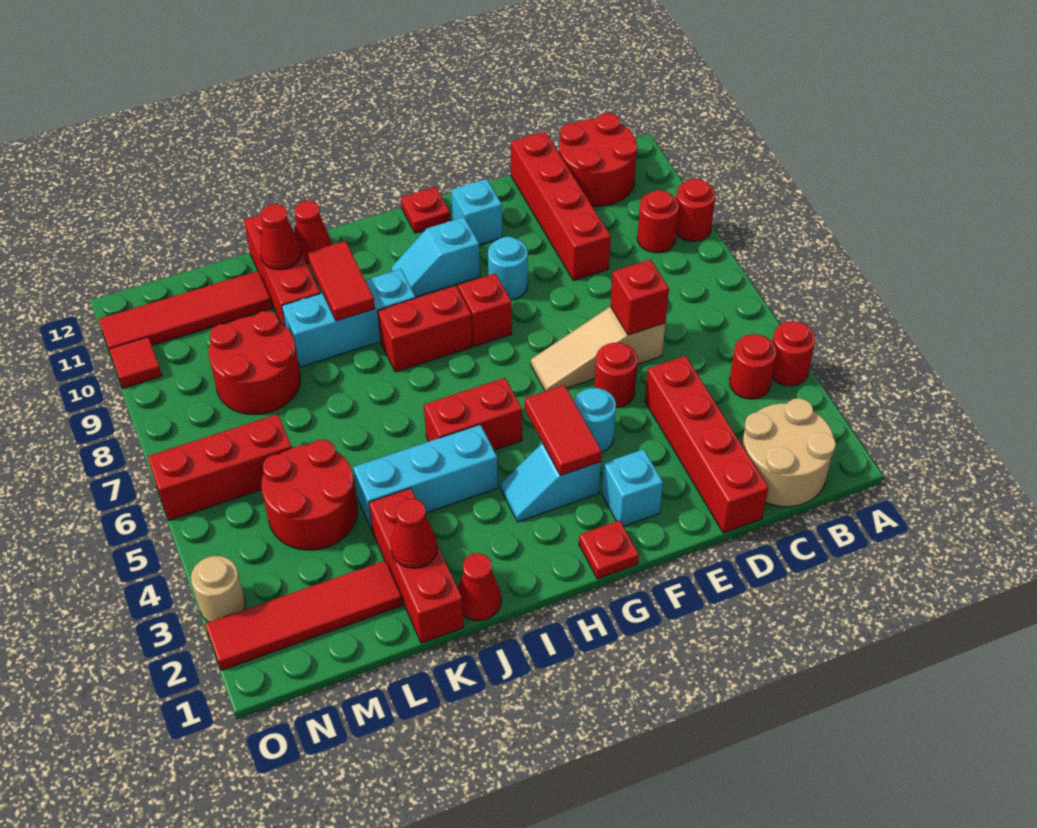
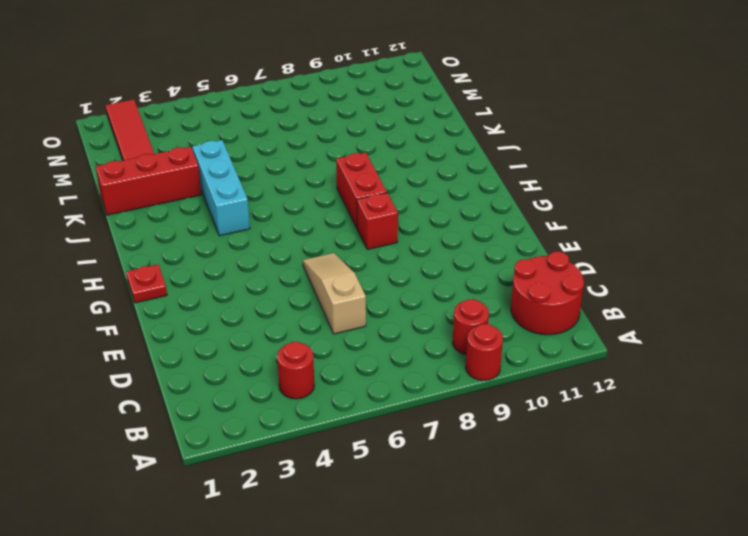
none -> red 1x1 round brick [772,321,815,386]
none -> tan 2x2 round brick [742,398,836,507]
none -> red 1x4 brick [645,356,768,533]
none -> red 1x4 brick [511,132,611,280]

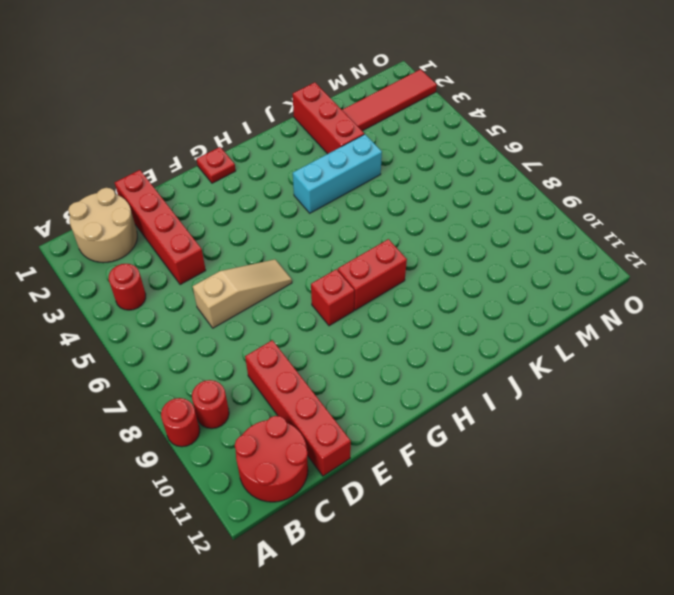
none -> red 1x1 round brick [772,321,815,386]
none -> red 1x1 round brick [594,343,638,408]
none -> cyan 1x1 brick [602,449,663,526]
none -> cyan 1x1 round brick [574,388,616,452]

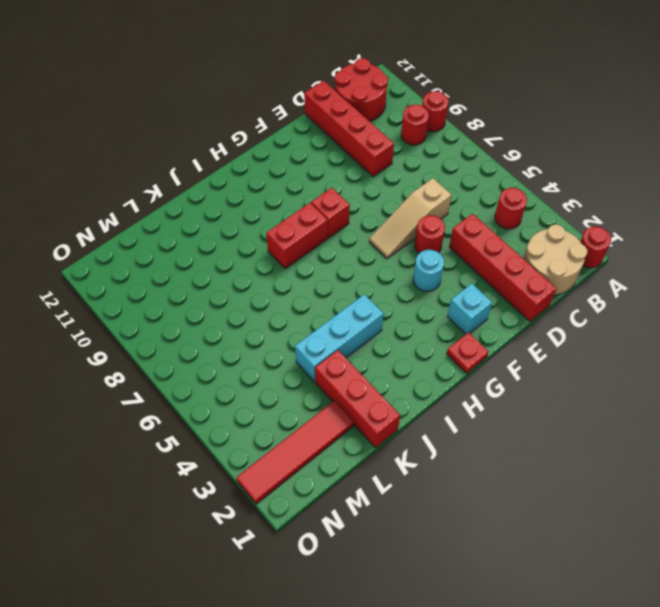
red 1x1 round brick [580,226,611,268] -> red 1x1 round brick moved to [772,321,815,386]
none -> cyan 1x1 round brick [488,237,528,300]
none -> cyan 1x1 brick [451,179,502,245]
none -> cyan 1x2 slope [501,443,601,522]
none -> cyan 1x2 slope [391,217,480,297]

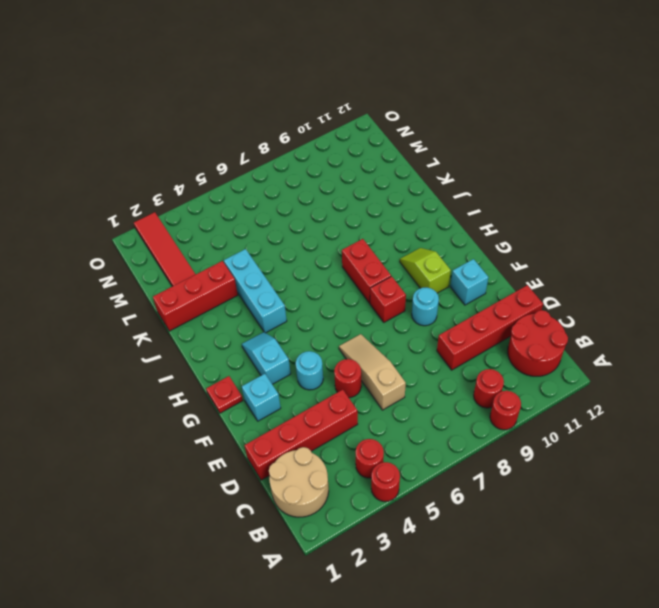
lime 1x2 slope [400,248,451,293] -> cyan 1x2 slope [391,217,480,297]
none -> red 1x1 plate [401,187,450,233]
none -> red 1x2 brick [424,378,522,450]
none -> cyan 1x3 brick [282,269,416,367]
none -> red 1x1 cone [458,553,501,621]

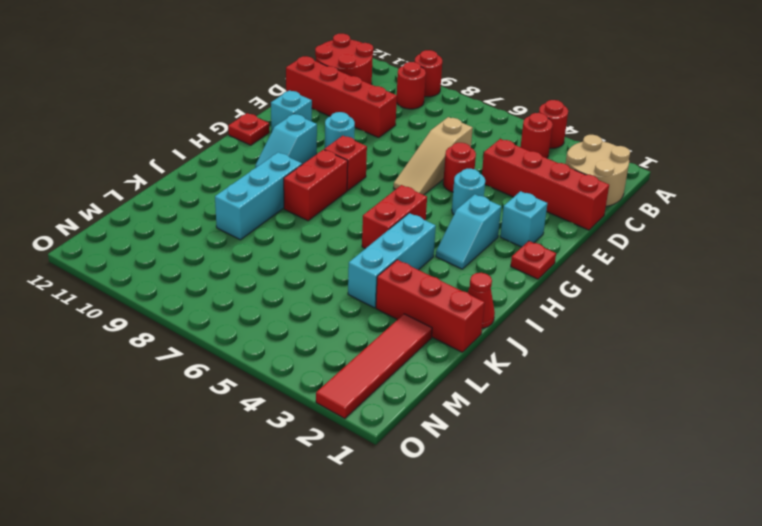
none -> red 1x1 cone [294,201,332,263]
none -> red 1x3 brick [244,214,320,325]
none -> red 2x2 round brick [261,440,358,550]
none -> red 2x2 round brick [209,311,300,414]

